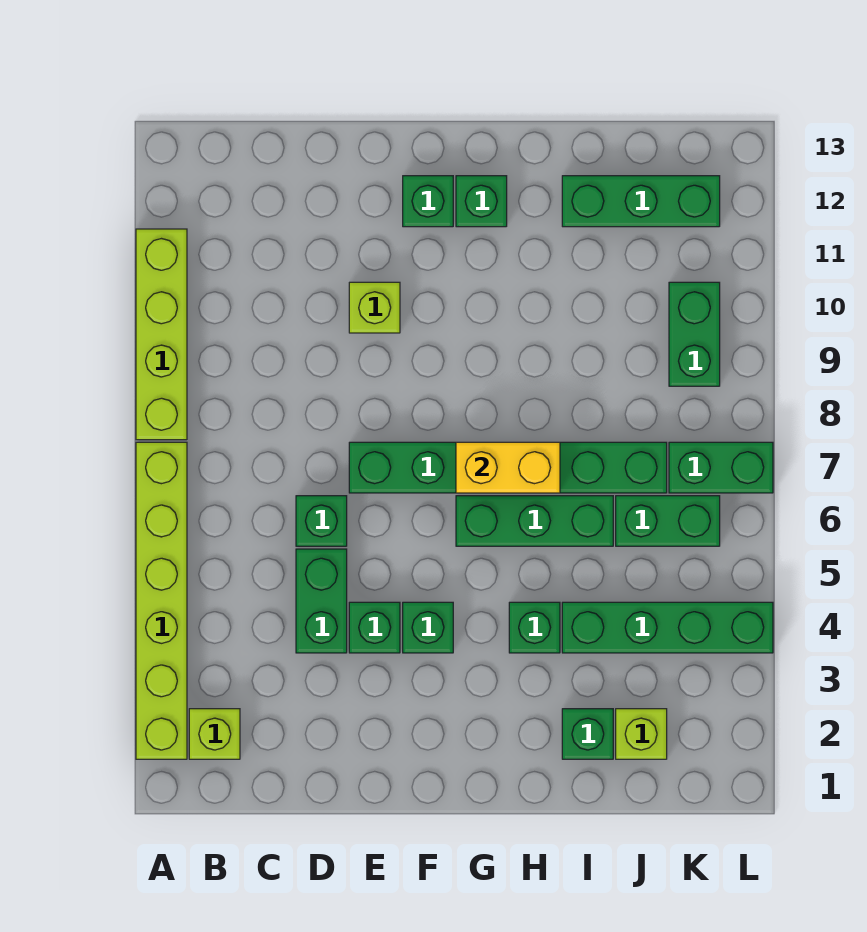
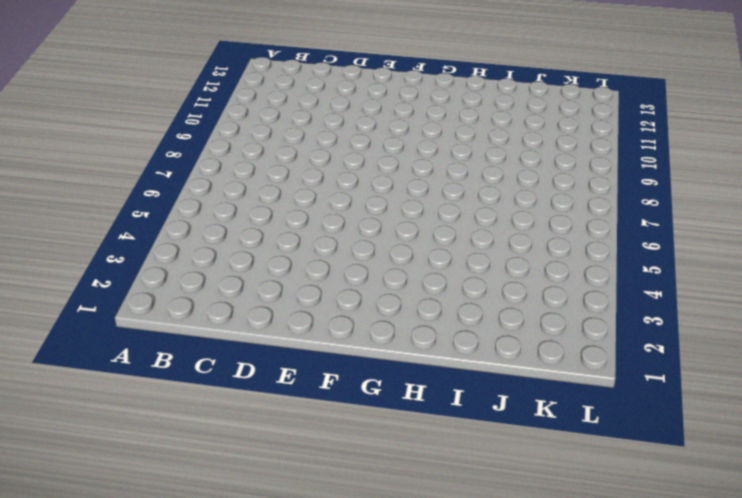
none -> lime 1x6 brick [136,442,187,759]
none -> lime 1x4 brick [136,229,187,440]
none -> lime 1x1 brick [189,709,240,759]

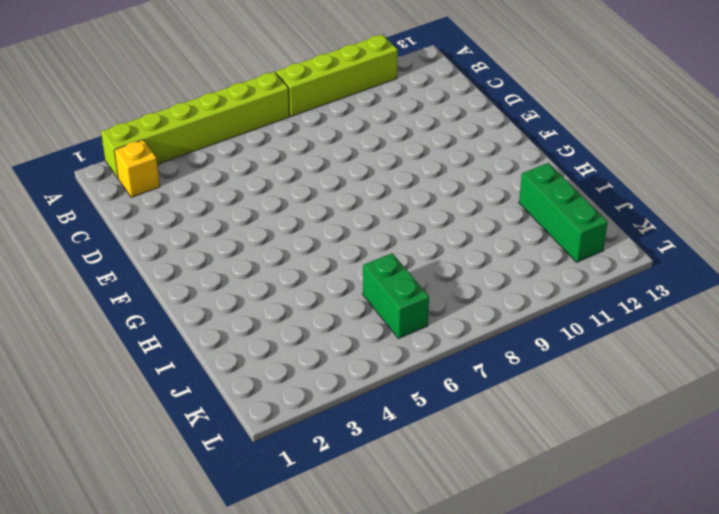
yellow 1x1 brick [114,140,160,197] -> lime 1x1 brick [189,709,240,759]
none -> green 1x2 brick [296,549,347,653]
none -> green 1x1 brick [296,496,347,546]
none -> green 1x1 brick [349,602,400,653]

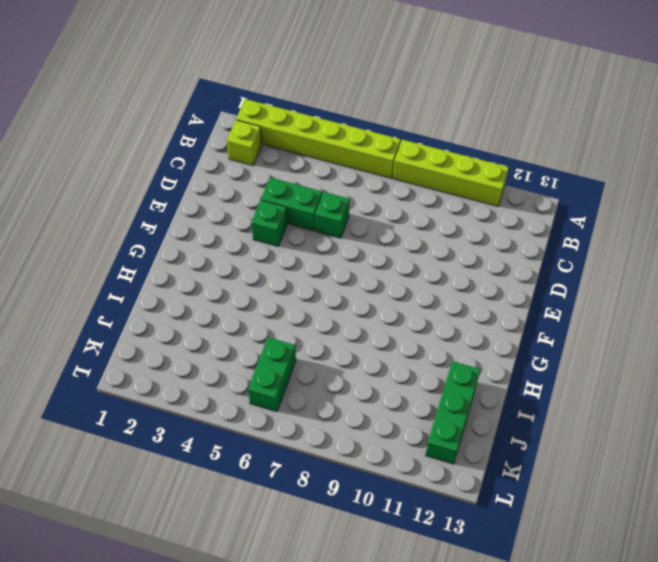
none -> green 1x6 brick [349,442,667,493]
none -> lime 1x1 brick [349,282,400,333]
none -> green 1x1 brick [403,602,453,653]

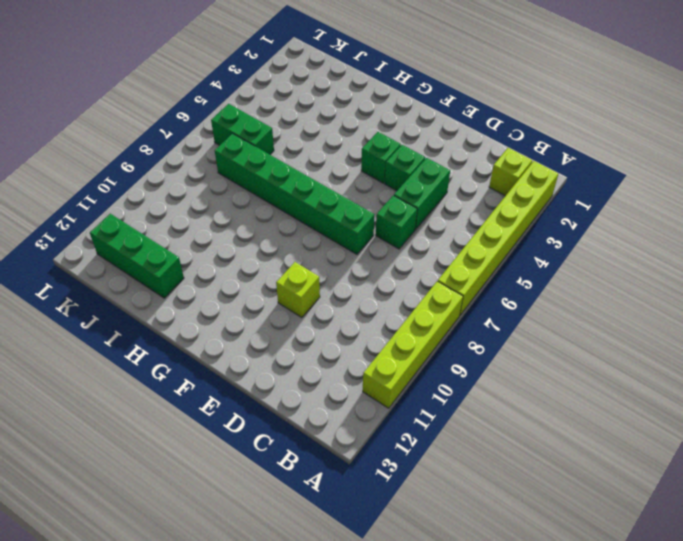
none -> green 1x1 brick [403,176,453,227]
none -> green 1x3 brick [456,496,613,546]
none -> green 1x1 brick [456,176,507,227]

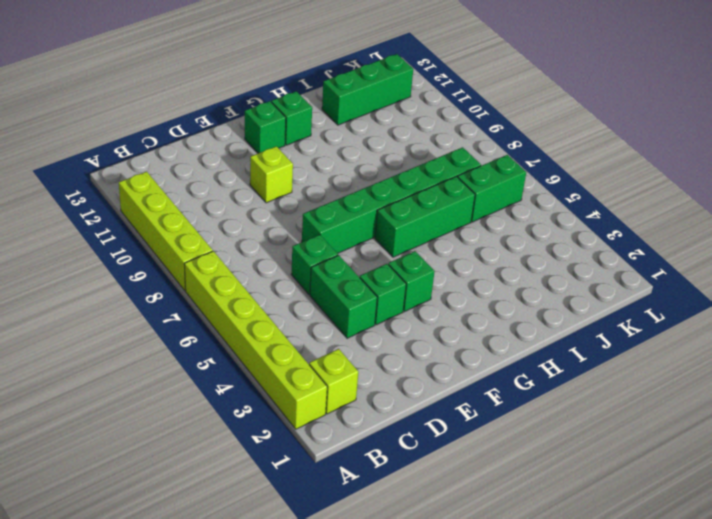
none -> green 1x1 brick [509,602,560,653]
none -> green 1x1 brick [562,709,613,759]
none -> green 1x4 brick [562,602,773,653]

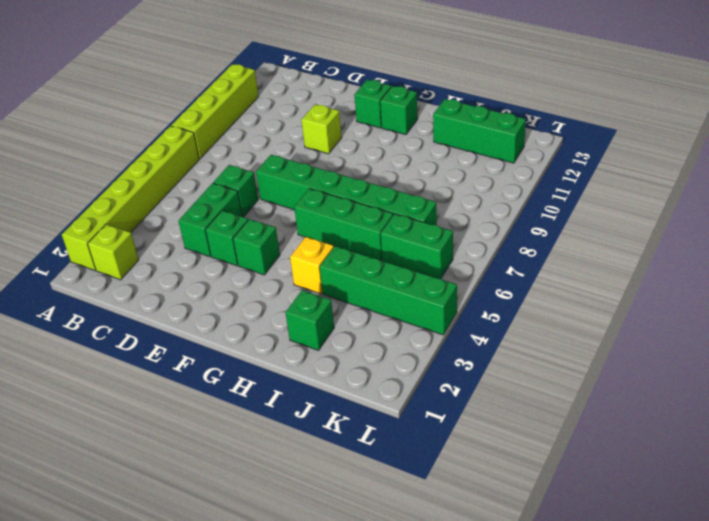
yellow 1x1 brick [290,237,334,294] -> green 1x1 brick [509,602,560,653]
none -> lime 1x1 brick [616,709,667,759]
none -> green 1x2 brick [669,442,773,493]
none -> green 1x2 brick [669,282,720,386]

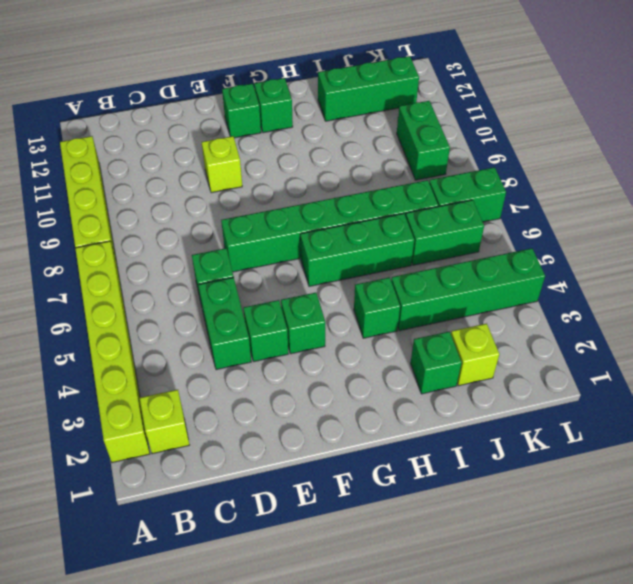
none -> yellow 1x2 brick [456,442,560,493]

